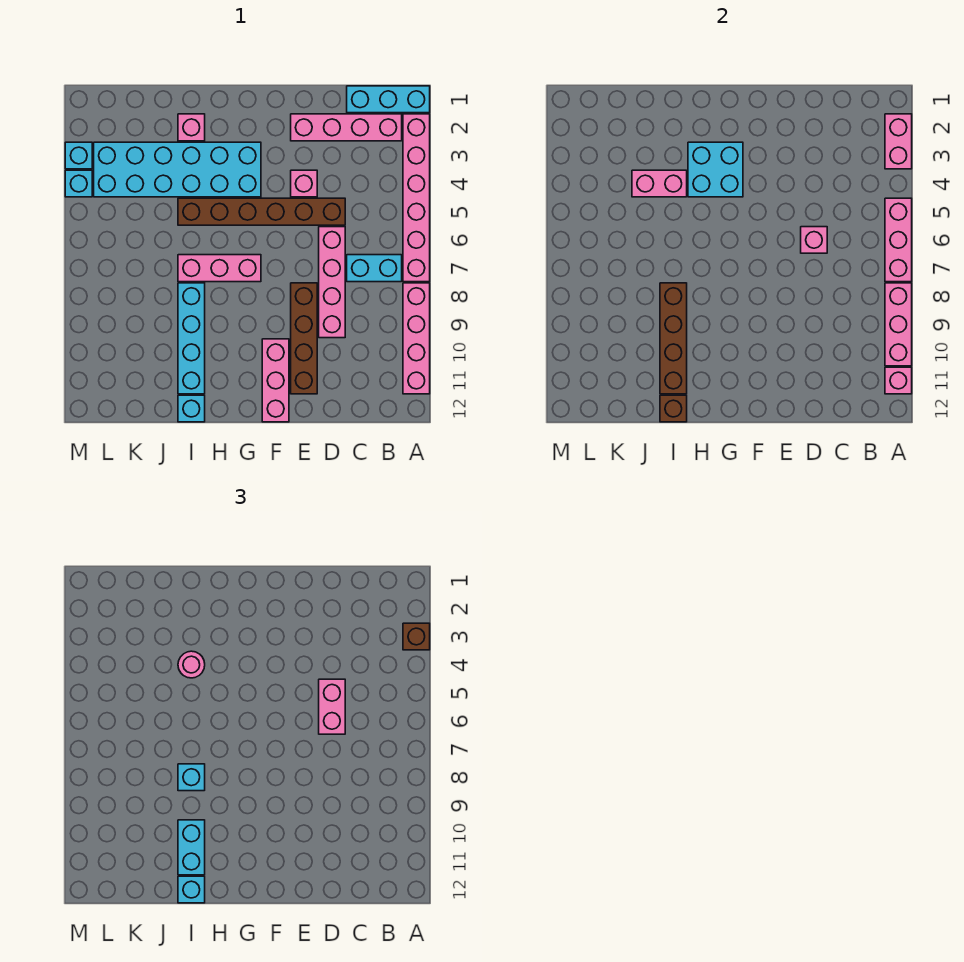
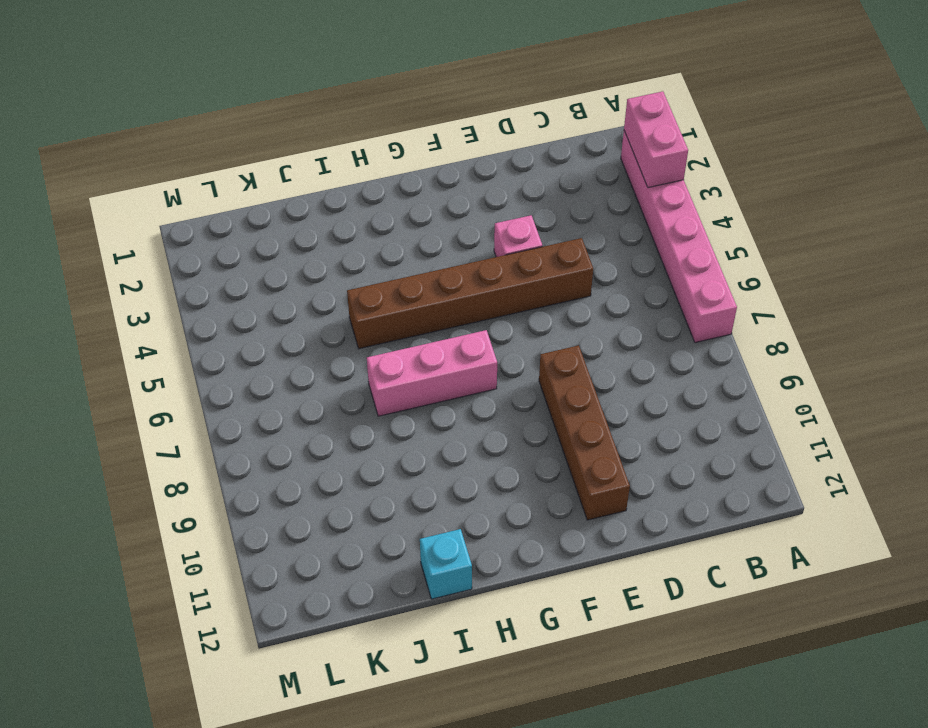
none -> cyan 1x3 brick [347,86,430,113]
none -> pink 1x4 brick [403,283,430,394]
none -> pink 1x4 brick [291,114,402,141]
none -> cyan 1x2 brick [347,255,402,282]

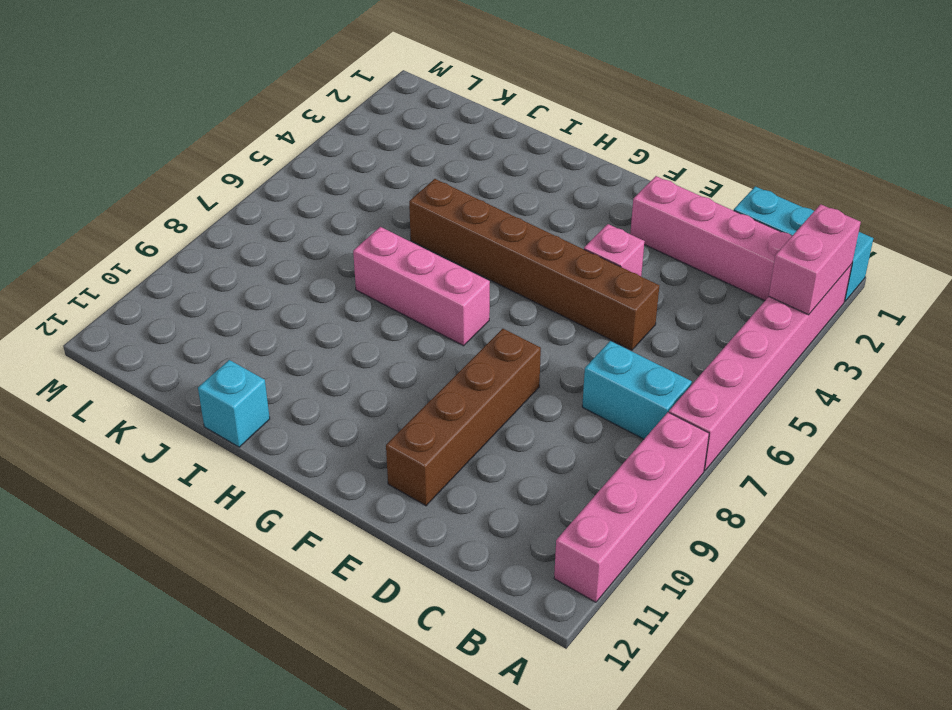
none -> pink 1x4 brick [319,227,345,338]
none -> pink 1x3 brick [262,339,289,422]
none -> cyan 2x6 brick [94,142,261,197]
none -> pink 1x1 brick [178,114,205,141]

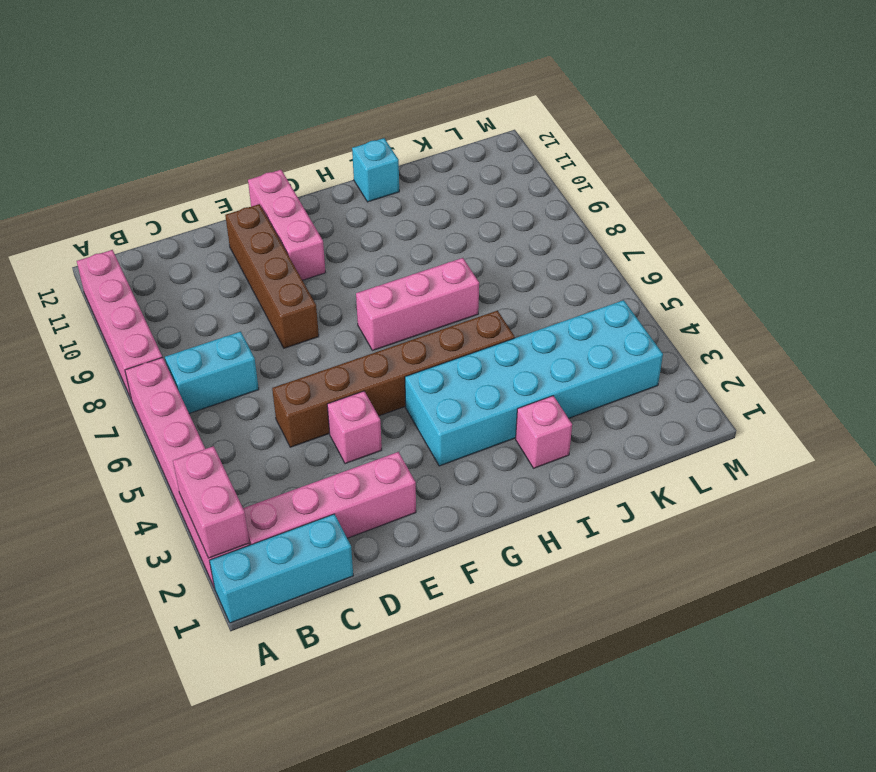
none -> pink 1x4 brick [319,227,345,338]
none -> cyan 1x4 brick [178,283,205,394]
none -> cyan 1x1 brick [65,142,92,169]
none -> cyan 1x1 brick [65,170,92,197]

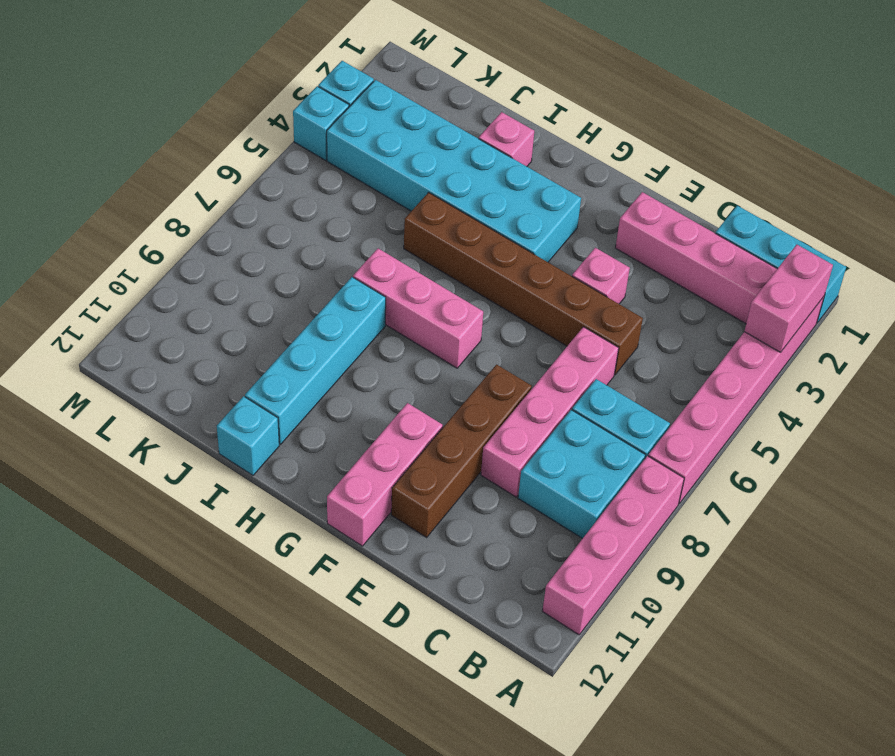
cyan 2x2 brick [518,410,645,539] -> cyan 2x2 brick moved to [688,142,743,197]
none -> pink 1x3 brick [885,198,912,282]
none -> pink 1x3 brick [885,283,912,366]
none -> pink 1x1 brick [885,367,912,394]
none -> pink 1x1 brick [801,227,827,253]

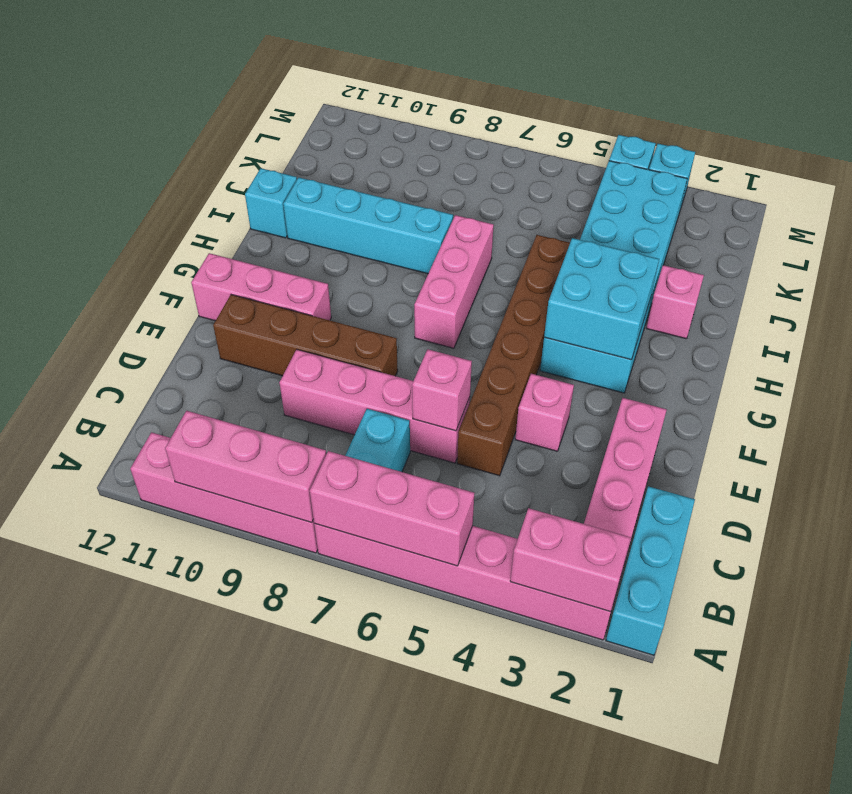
none -> pink 1x1 brick [885,367,912,394]
none -> pink 1x2 brick [632,170,687,197]
none -> brown 1x4 brick [660,283,687,394]
none -> brown 1x1 brick [660,395,687,422]

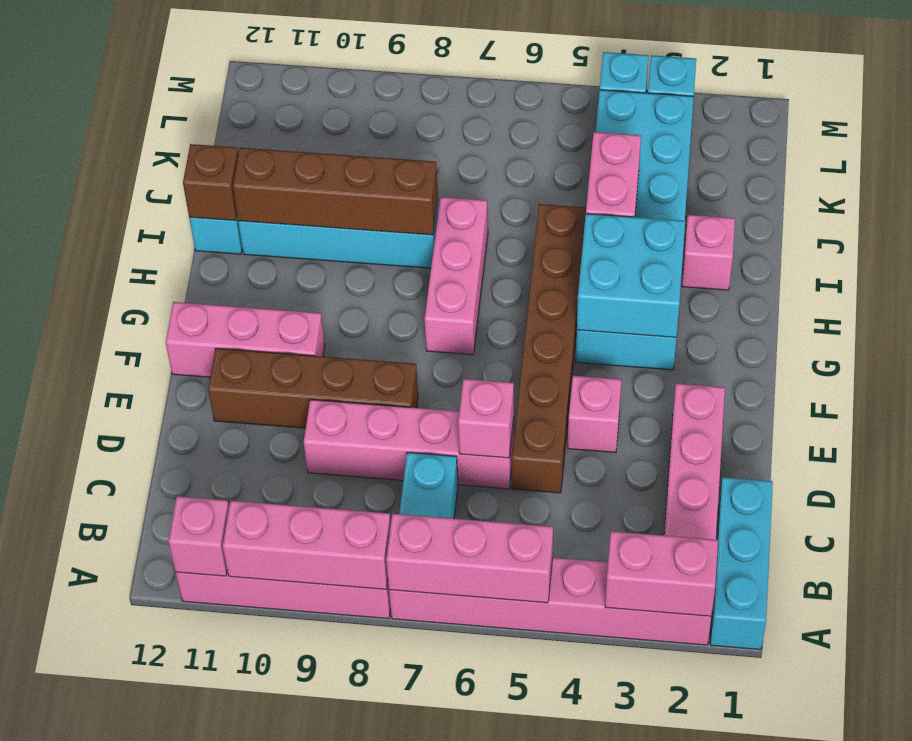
none -> brown 1x1 brick [403,623,430,650]
none -> pink 1x2 brick [319,679,345,734]
none -> pink 1x1 round brick [178,651,205,678]
none -> cyan 1x1 brick [178,764,205,791]

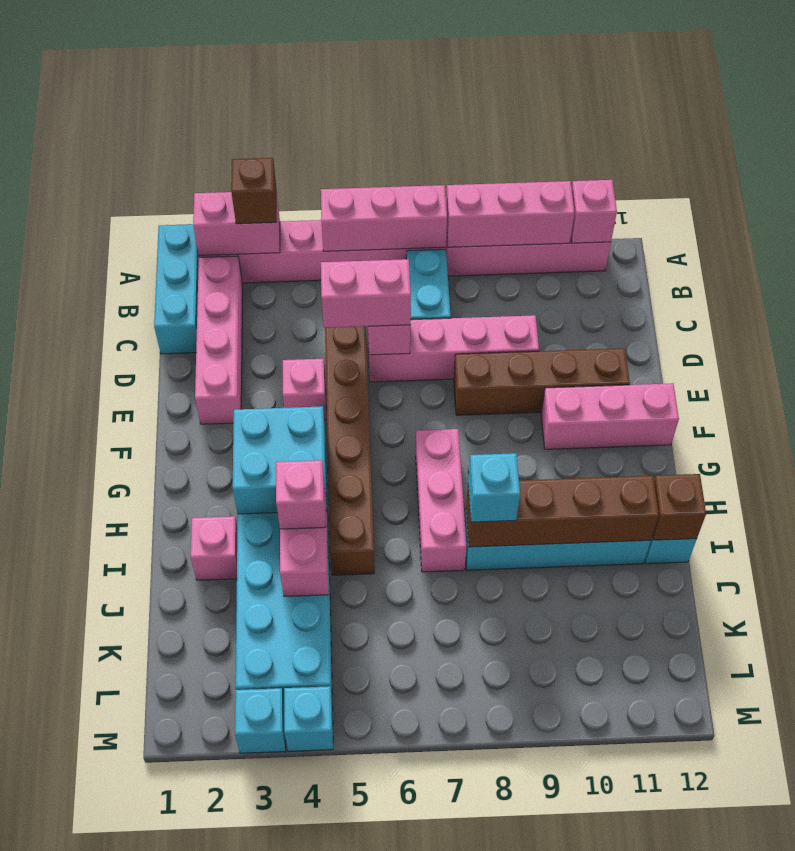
pink 1x1 brick [276,460,325,529] -> pink 1x1 round brick [178,651,205,678]
none -> cyan 1x2 brick [178,820,205,875]
none -> cyan 1x1 brick [178,876,205,903]

